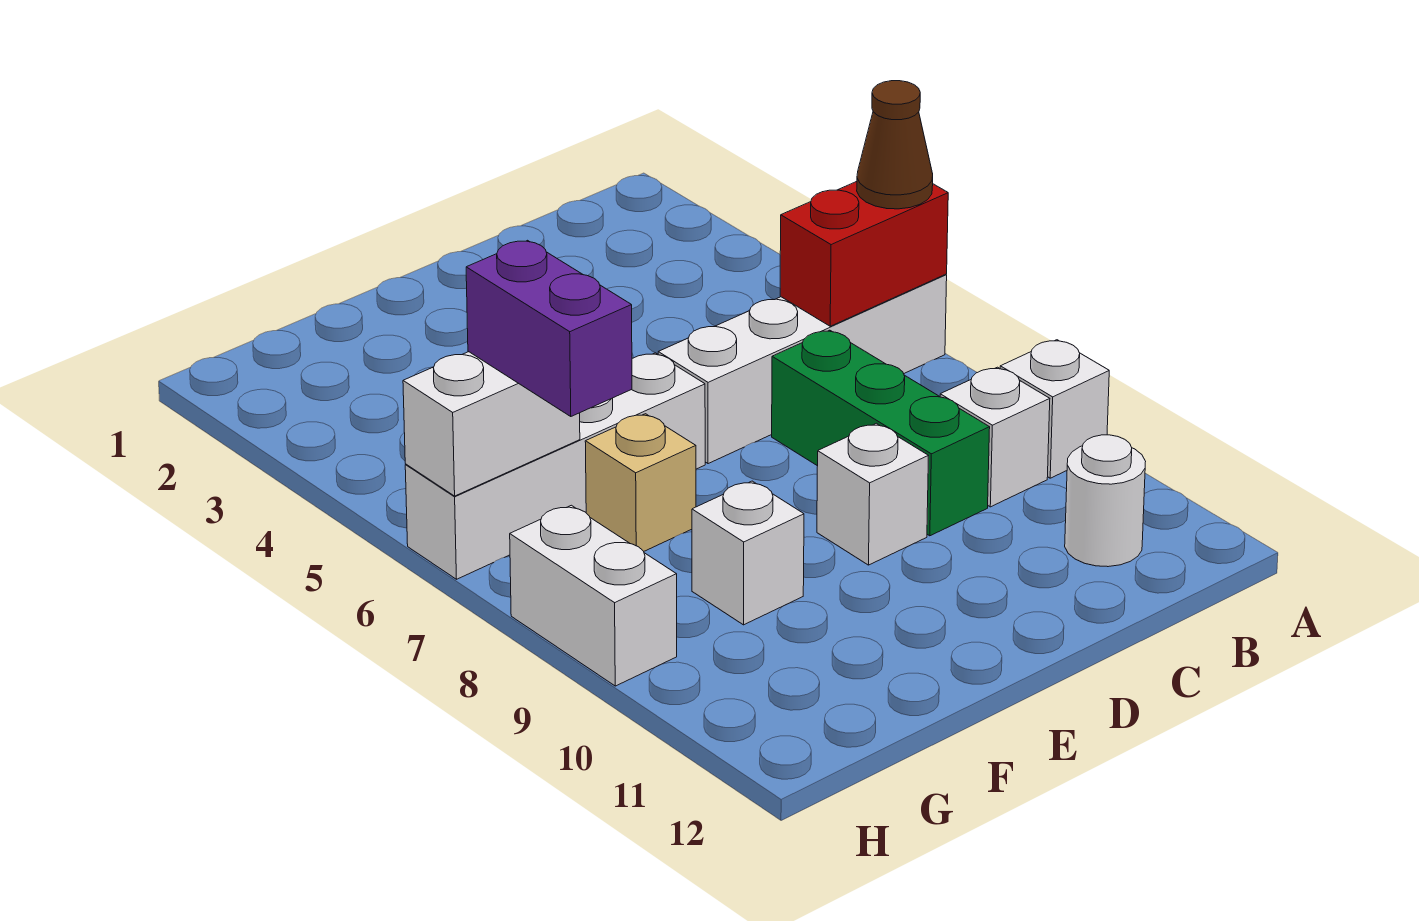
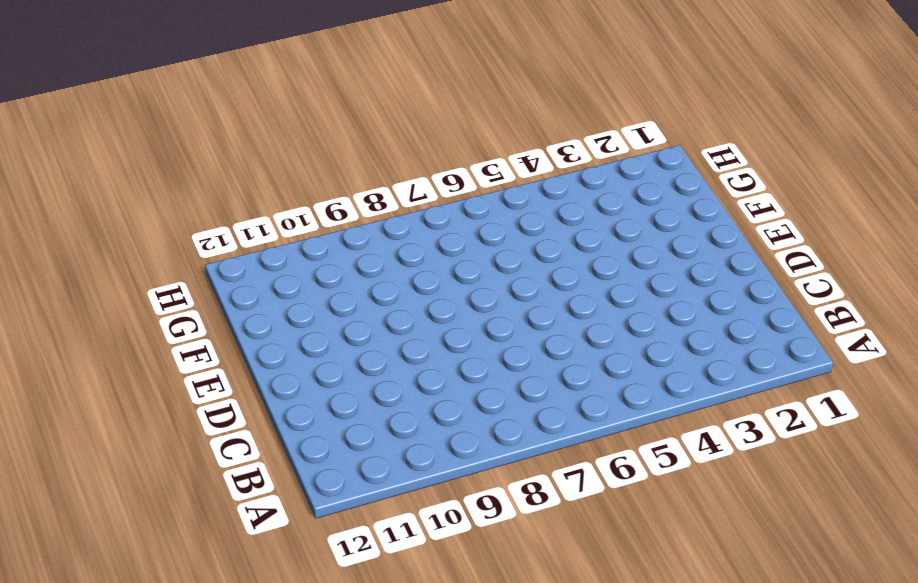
none -> white 1x4 brick [658,274,947,464]
none -> white 1x1 brick [1000,340,1109,478]
none -> white 1x1 brick [940,367,1050,507]

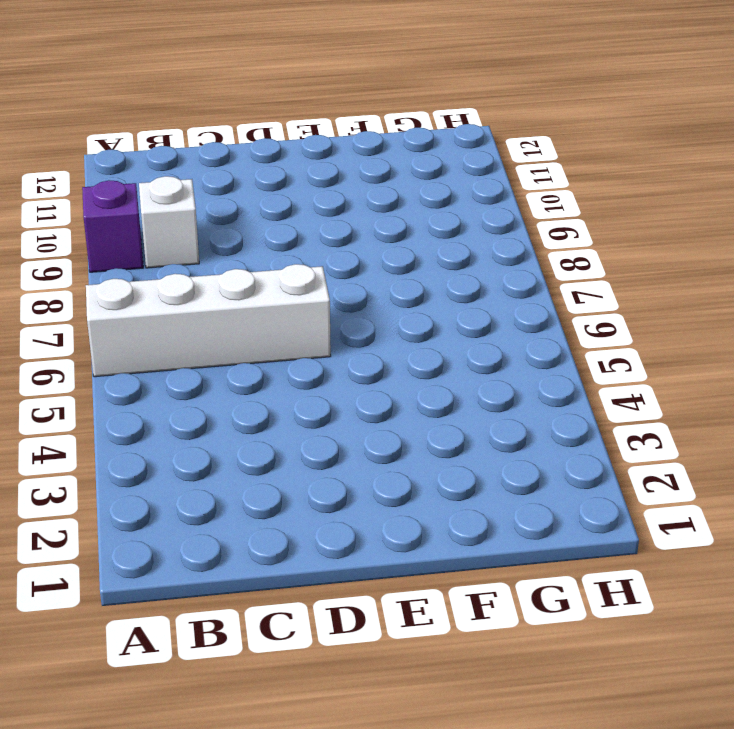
purple 1x1 brick [82,180,143,272] -> white 1x1 brick [1000,340,1109,478]
none -> white 1x1 round brick [1065,435,1146,567]
none -> green 1x3 brick [772,330,990,536]
none -> white 1x1 brick [817,423,928,565]

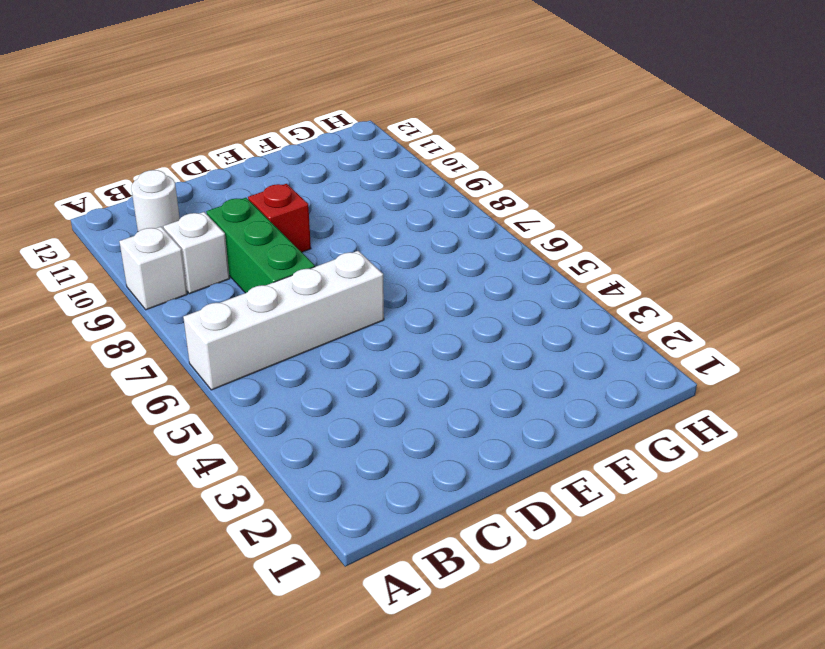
red 1x1 brick [248,184,311,252] -> white 1x1 brick [817,423,928,565]
none -> white 1x4 brick [405,353,705,579]
none -> tan 1x1 brick [585,414,696,551]
none -> white 1x1 brick [692,481,804,625]

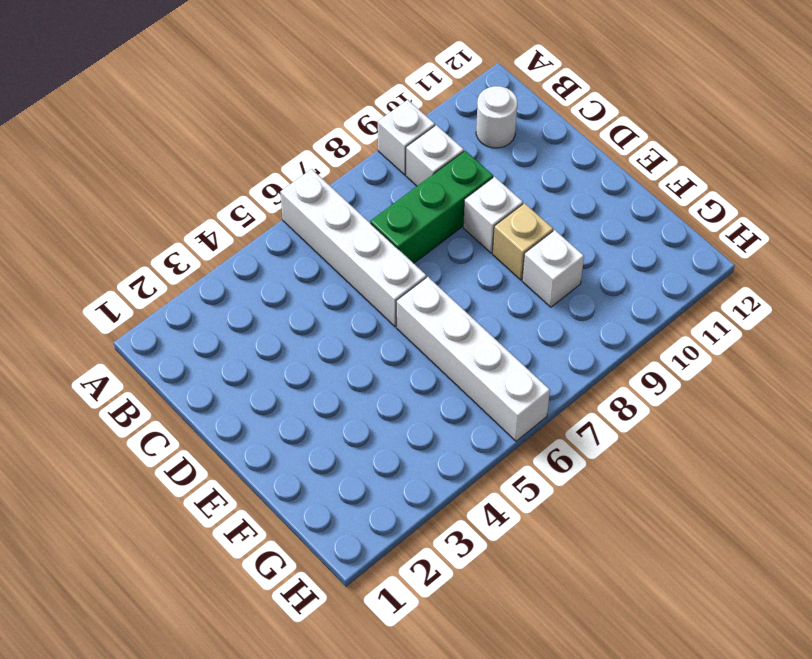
tan 1x1 brick [493,203,553,280] -> tan 1x1 brick moved to [585,414,696,551]
none -> white 1x2 brick [510,505,677,686]
none -> red 1x2 brick [780,182,948,326]
none -> white 1x2 brick [403,352,580,496]

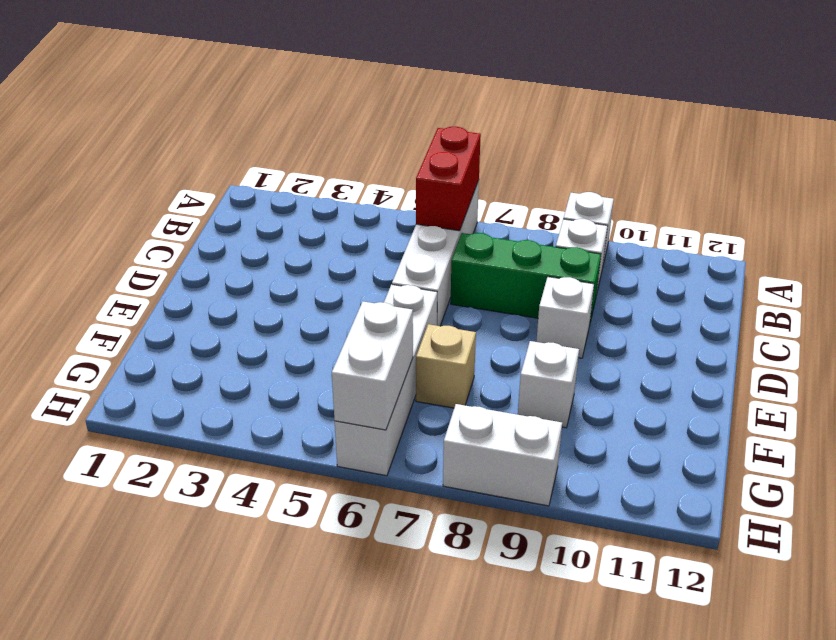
none -> white 1x1 round brick [1065,435,1146,567]
none -> brown 1x1 cone [857,81,933,209]
none -> purple 1x2 brick [466,240,632,417]

